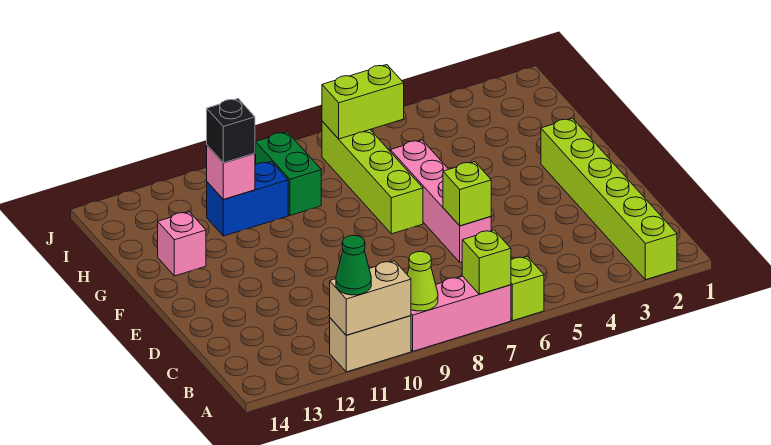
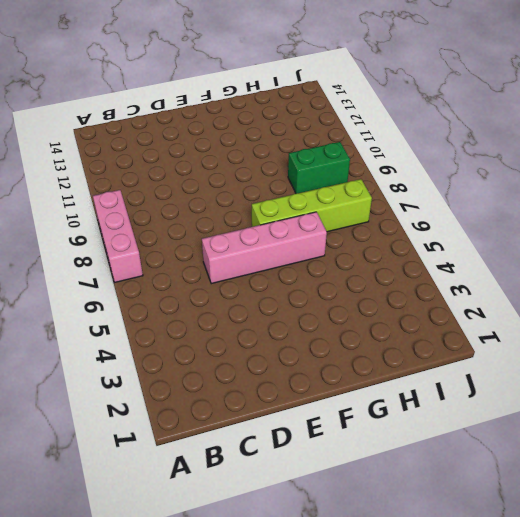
none -> lime 1x6 brick [541,118,677,280]
none -> lime 1x1 brick [511,256,544,321]
none -> tan 1x2 brick [330,316,411,372]

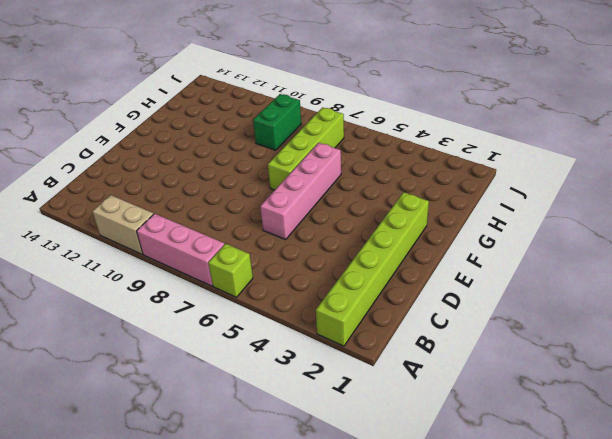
none -> pink 1x1 brick [158,212,206,276]
none -> blue 1x2 brick [207,162,288,236]
none -> lime 1x1 brick [462,230,511,294]

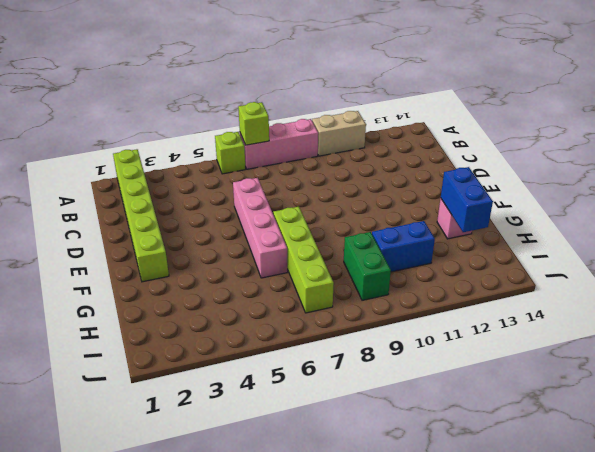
blue 1x2 brick [441,167,493,232] -> none
none -> lime 1x1 cone [407,252,438,311]
none -> tan 1x2 brick [330,261,411,335]
none -> lime 1x1 brick [443,162,491,226]

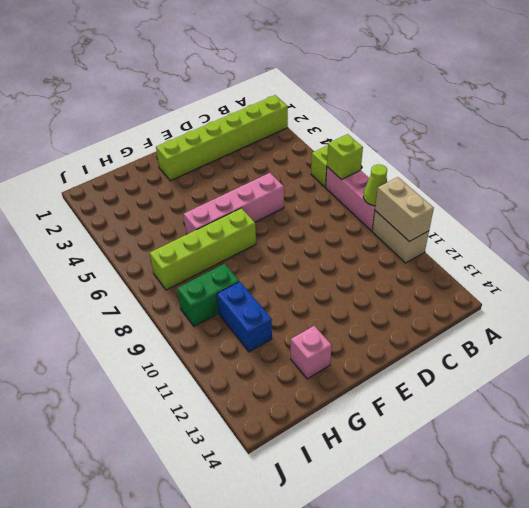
none -> lime 1x1 brick [443,162,491,226]
none -> pink 1x1 brick [207,145,255,200]
none -> lime 1x2 brick [322,65,404,139]

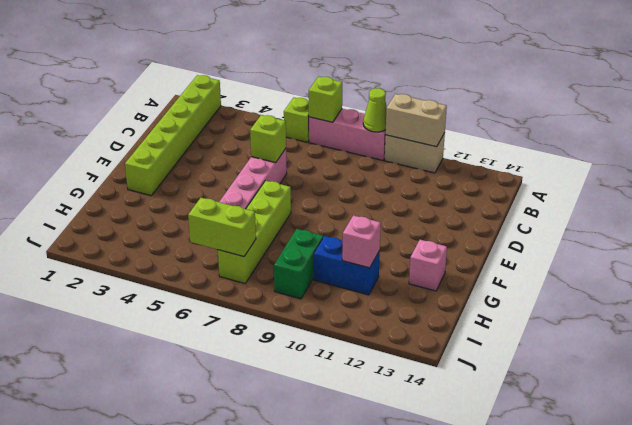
none -> green 1x1 cone [336,235,371,295]
none -> black 1x1 brick [207,99,255,163]

